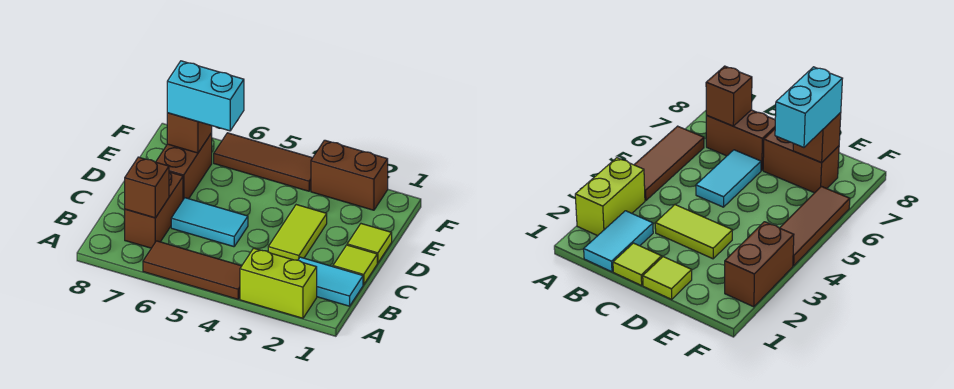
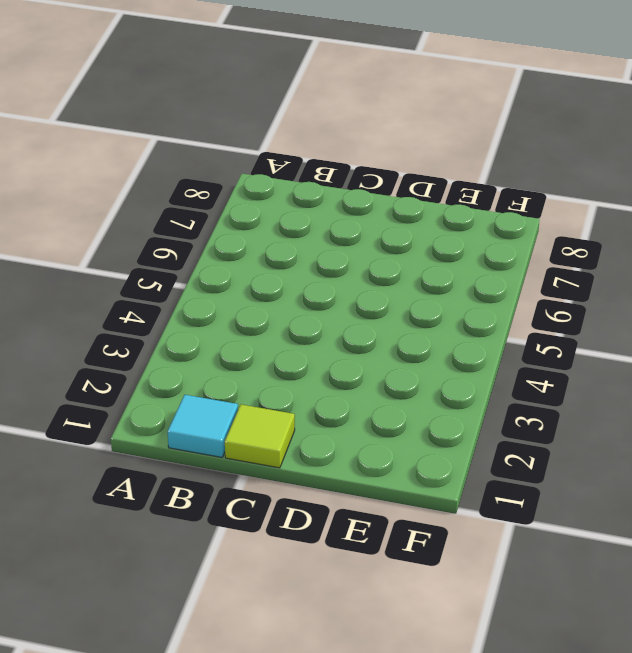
cyan 1x1 tile [168,395,238,457] -> cyan 1x2 tile [298,257,363,306]
none -> lime 1x2 brick [240,248,317,318]
none -> brown 1x3 tile [143,241,241,299]
none -> brown 1x2 brick [125,172,183,248]

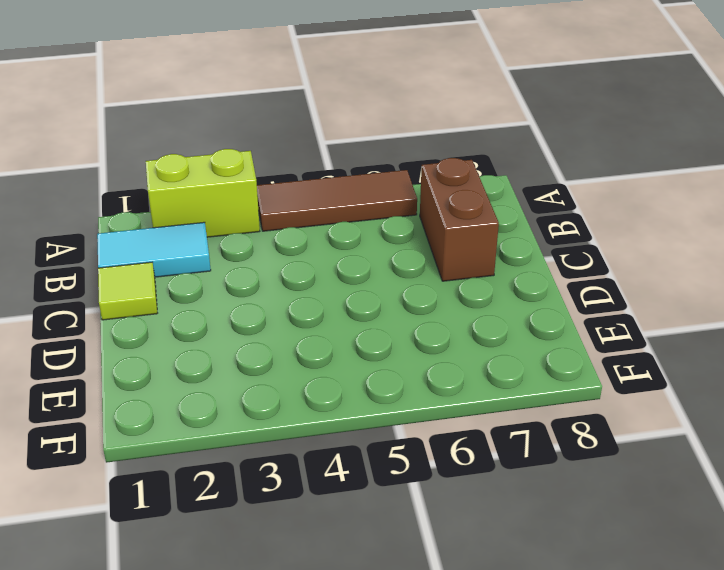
none -> lime 1x2 tile [268,205,327,260]
none -> cyan 1x2 tile [171,198,248,247]
none -> lime 1x1 tile [347,224,392,263]

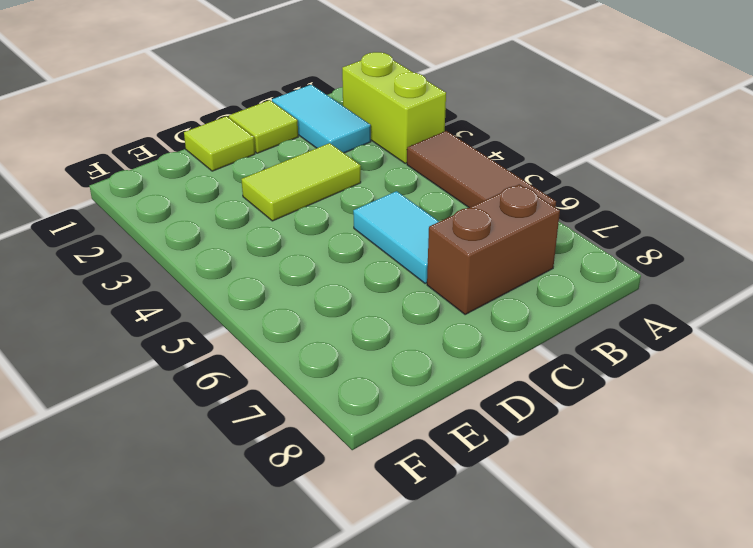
none -> brown 1x2 brick [156,133,212,199]
none -> brown 1x2 brick [311,140,388,210]
none -> brown 1x3 tile [214,133,312,191]

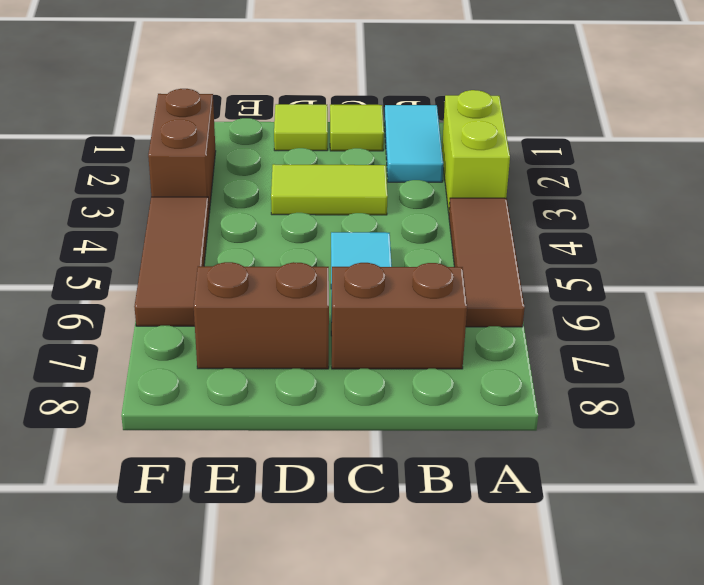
none -> brown 1x1 brick [125,157,169,218]
none -> brown 1x1 brick [167,113,212,153]
none -> cyan 1x2 brick [167,61,244,131]

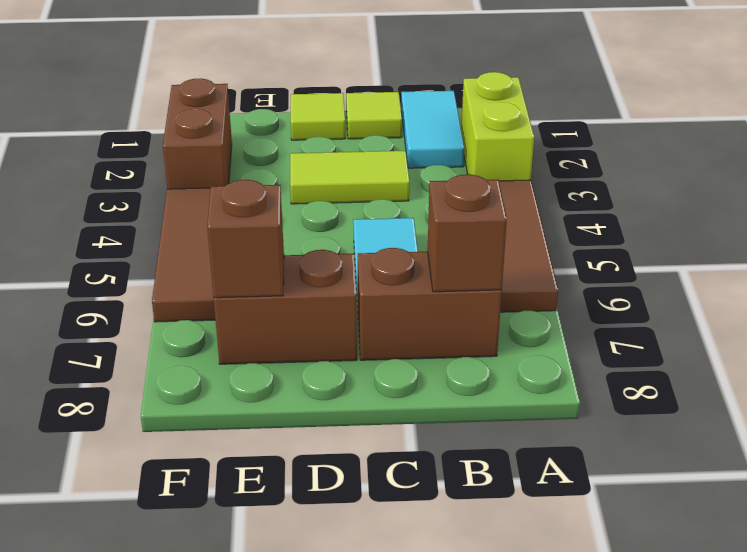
none -> cyan 1x2 brick [167,61,244,131]

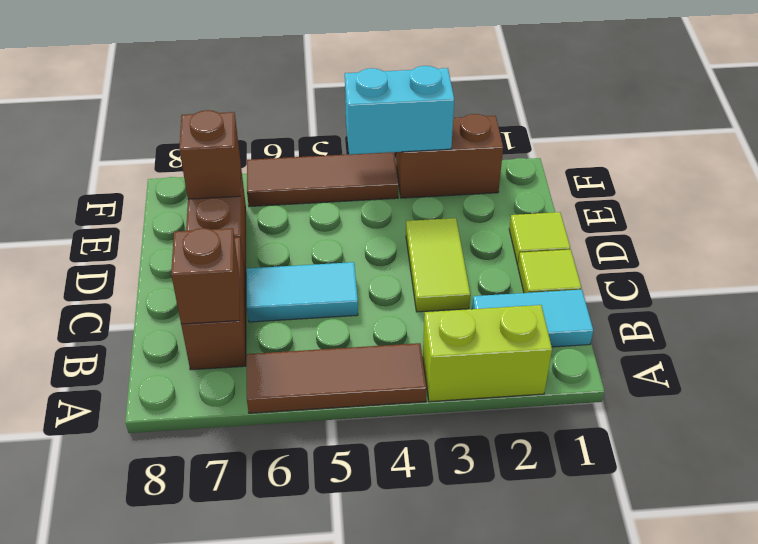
cyan 1x2 brick [345,66,454,155] -> cyan 1x2 brick moved to [167,61,244,131]

